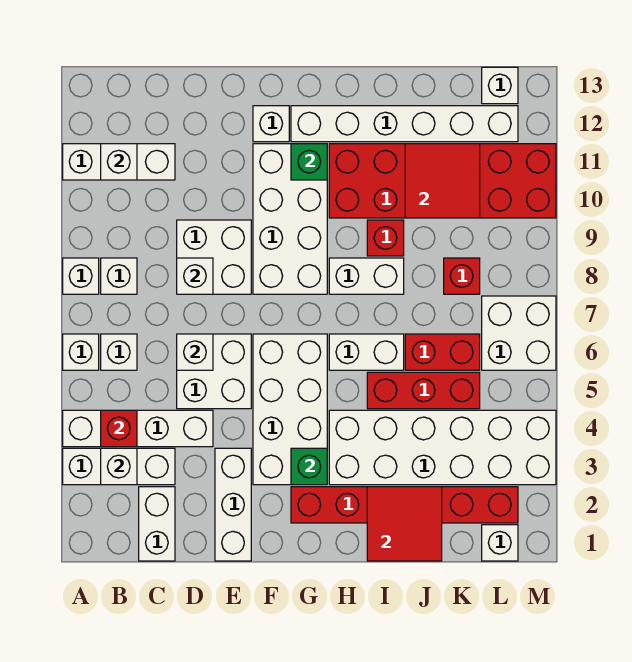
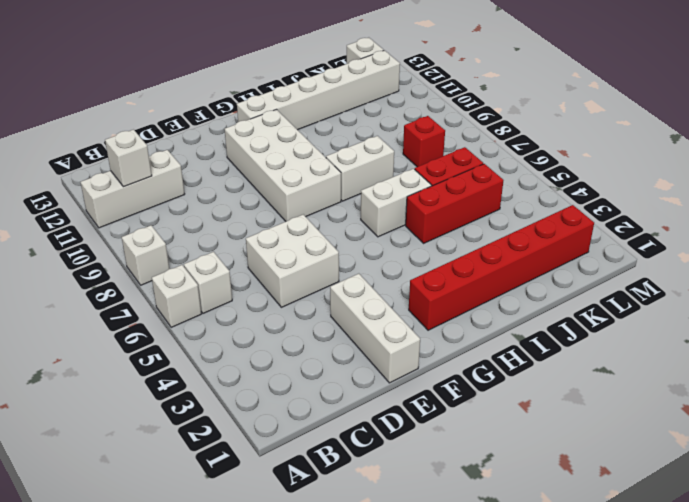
none -> white 1x3 brick [63,448,175,485]
none -> white 1x4 brick [63,410,213,447]
none -> white 1x1 brick [101,258,137,294]
none -> white 1x2 brick [139,487,175,561]

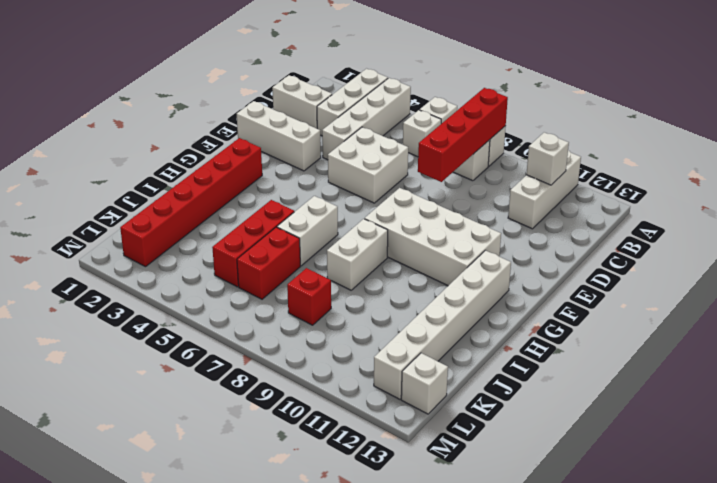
red 1x4 brick [418,88,508,182] -> white 1x1 brick [177,258,213,294]
none -> white 2x2 brick [177,220,251,294]
none -> white 2x4 brick [253,334,327,485]
none -> white 1x1 brick [253,106,289,142]
none -> white 2x6 brick [329,410,556,485]

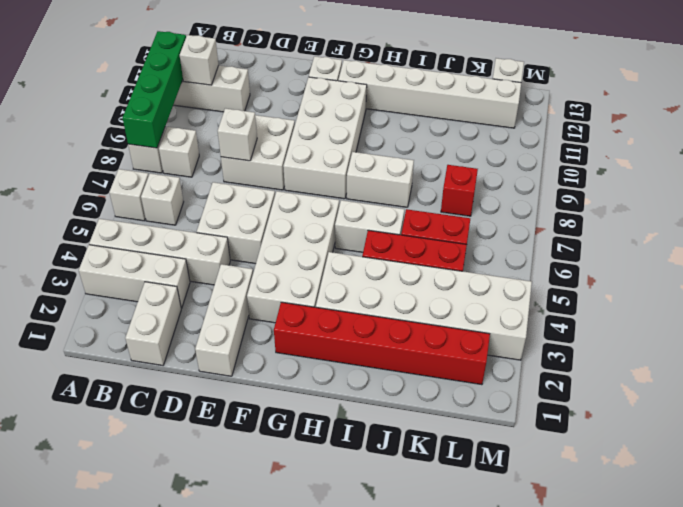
green 1x4 brick [123,31,186,148] -> none
none -> red 2x6 brick [329,144,556,218]
none -> red 1x1 brick [367,220,404,256]
none -> white 1x1 brick [482,525,518,561]
none -> white 2x2 brick [482,296,556,370]

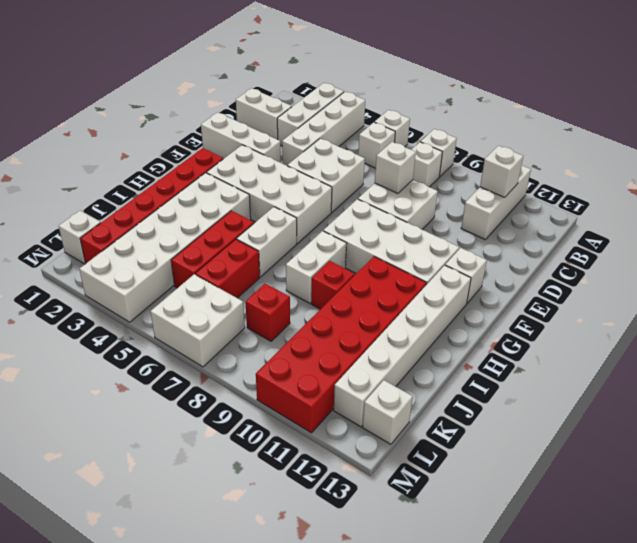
none -> white 1x1 brick [101,448,137,485]
none -> red 1x1 brick [101,410,137,447]
none -> white 1x1 brick [177,334,213,370]
none -> green 1x1 brick [291,448,327,485]

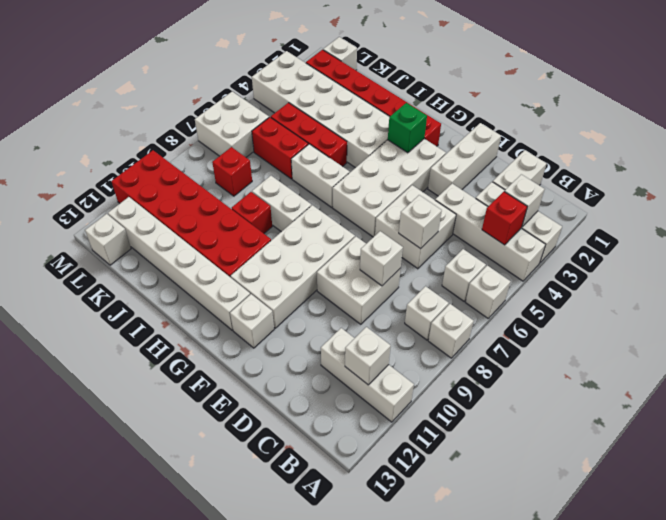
none -> green 1x1 brick [291,144,327,180]
none -> red 2x2 tile [367,487,442,561]
none -> red 2x2 tile [405,144,480,218]

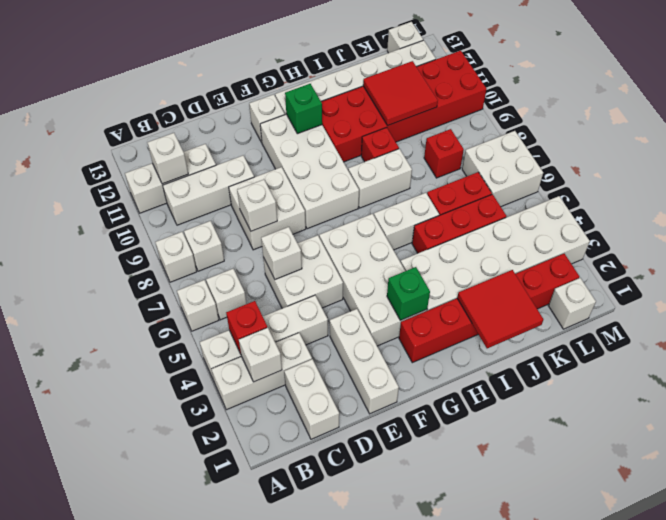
white 1x3 brick [163,156,254,225] -> none

